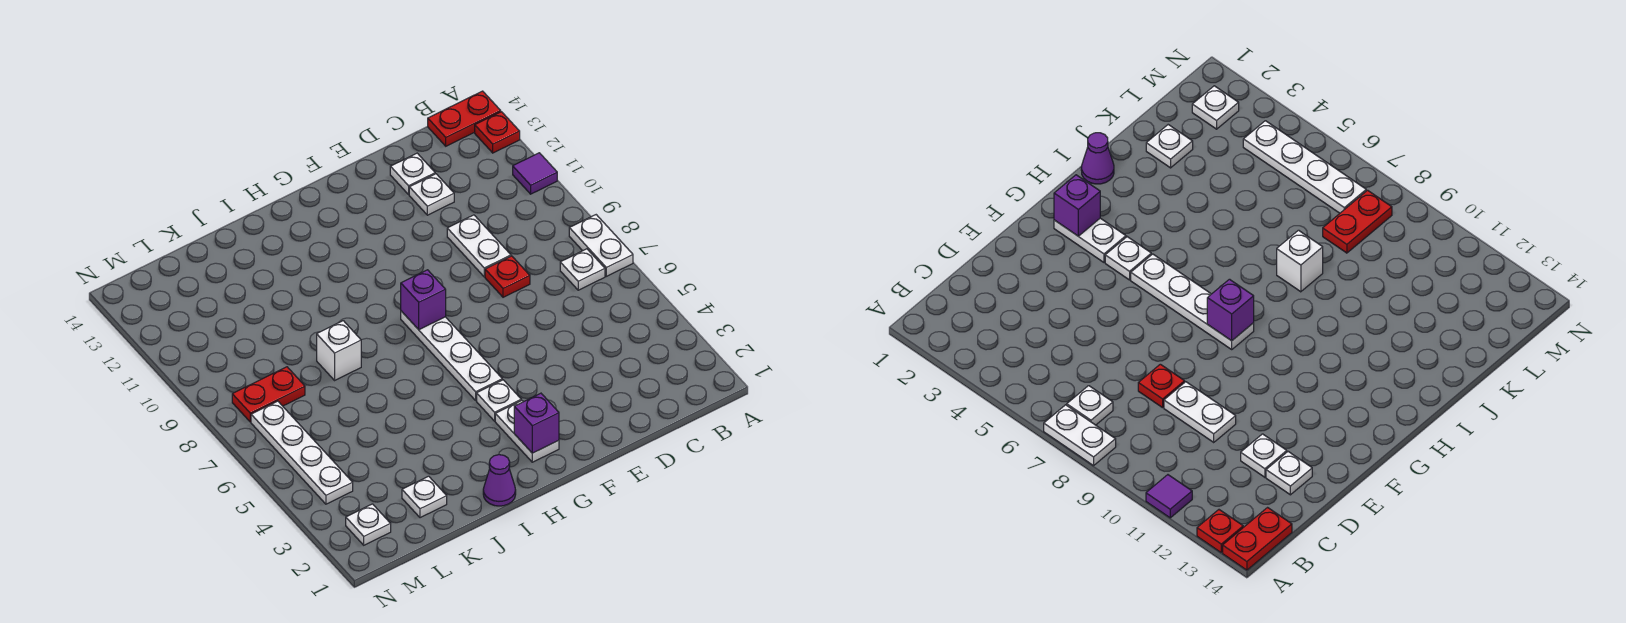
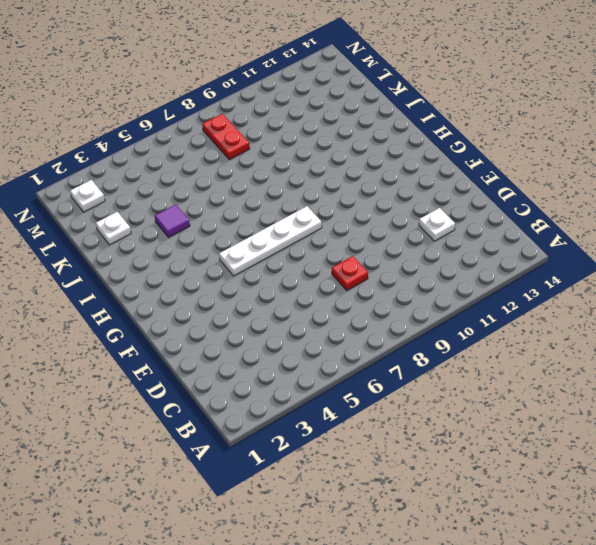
purple 1x1 tile [155,205,190,238] -> purple 1x1 tile moved to [513,153,557,194]
none -> white 1x2 plate [569,215,633,276]
none -> red 1x1 plate [475,112,520,153]
none -> red 1x2 plate [428,91,501,146]

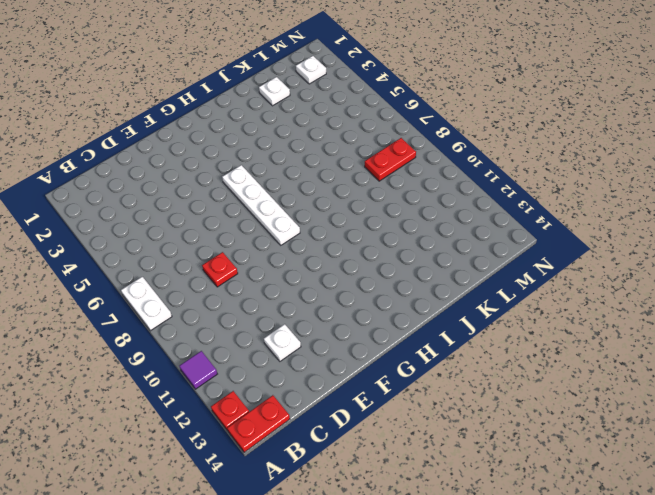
none -> white 1x1 plate [560,249,605,290]
none -> white 1x2 plate [447,215,511,277]
none -> white 1x1 plate [390,153,435,194]

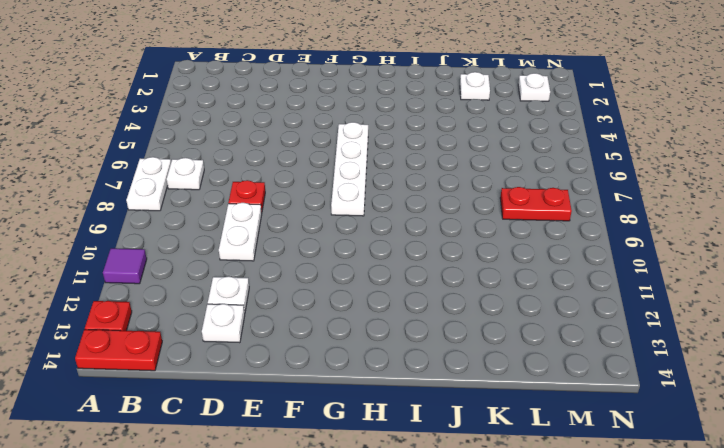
none -> white 1x2 plate [495,400,559,462]
none -> white 1x1 plate [477,380,521,421]
none -> purple 1x1 cone [483,455,516,506]

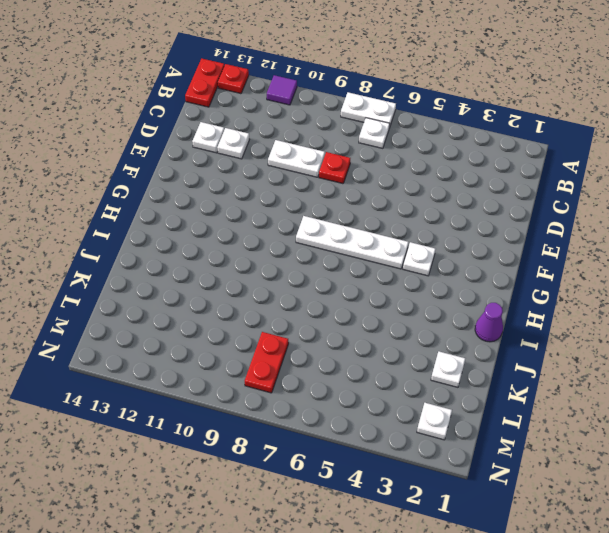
none -> white 1x2 plate [495,400,559,462]
none -> white 1x1 brick [317,321,361,380]
none -> white 1x4 plate [251,401,353,504]

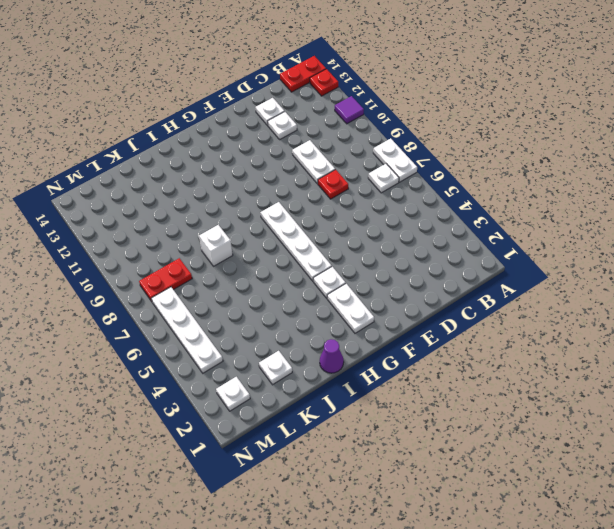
none -> purple 1x1 brick [514,393,559,453]
none -> purple 1x1 brick [401,270,446,330]

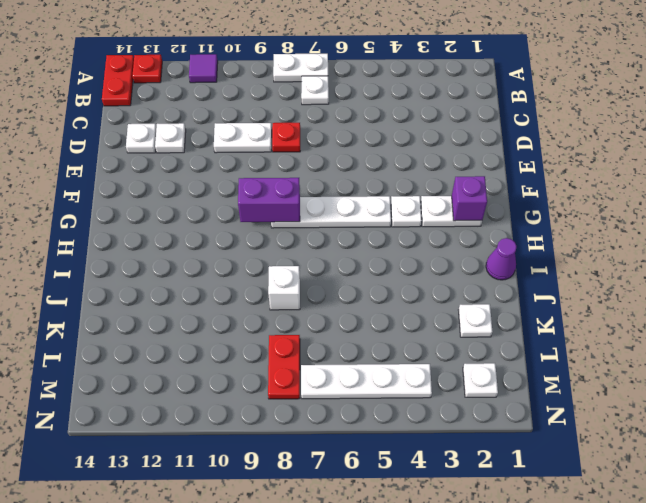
purple 1x2 brick [238,178,300,222] -> purple 1x1 brick [401,270,446,330]

